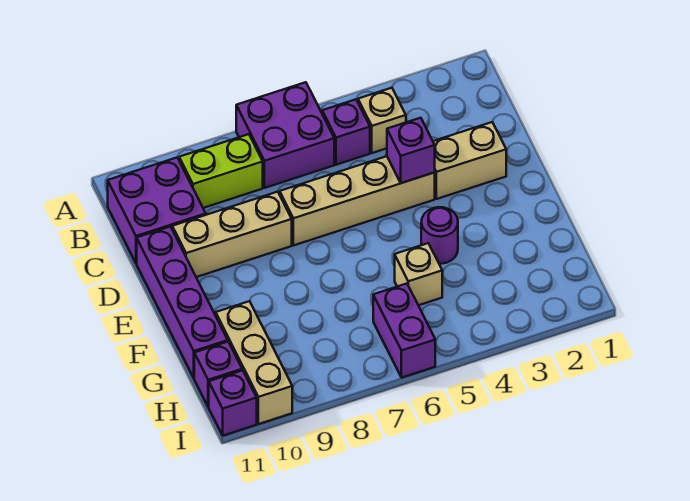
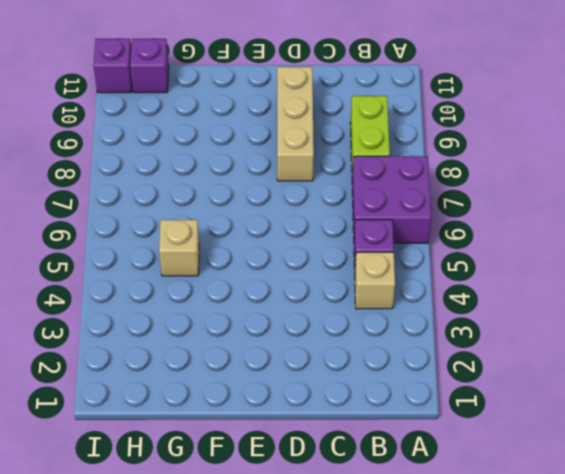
none -> purple 2x2 brick [108,157,206,263]
none -> tan 1x2 brick [433,122,506,199]
none -> tan 1x4 brick [280,156,435,246]

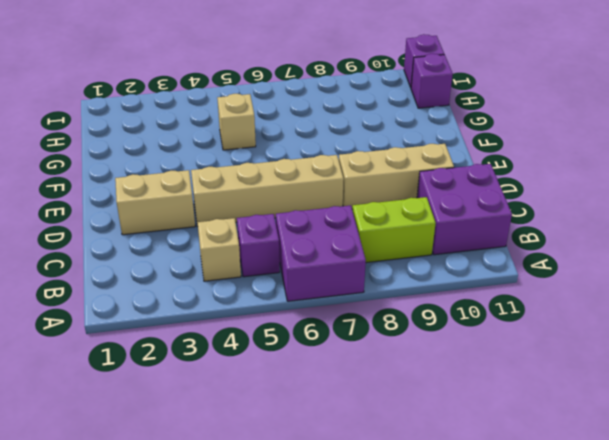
none -> purple 1x4 brick [137,227,228,378]
none -> purple 1x1 round brick [421,207,458,264]
none -> tan 1x3 brick [216,301,292,424]

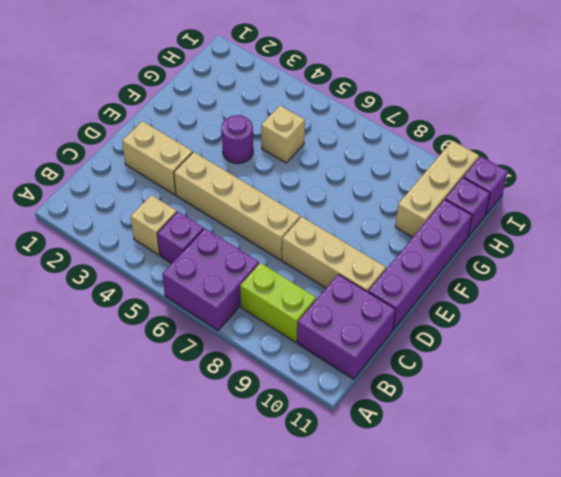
none -> purple 1x2 brick [373,284,435,378]
none -> purple 1x1 brick [387,118,435,183]

